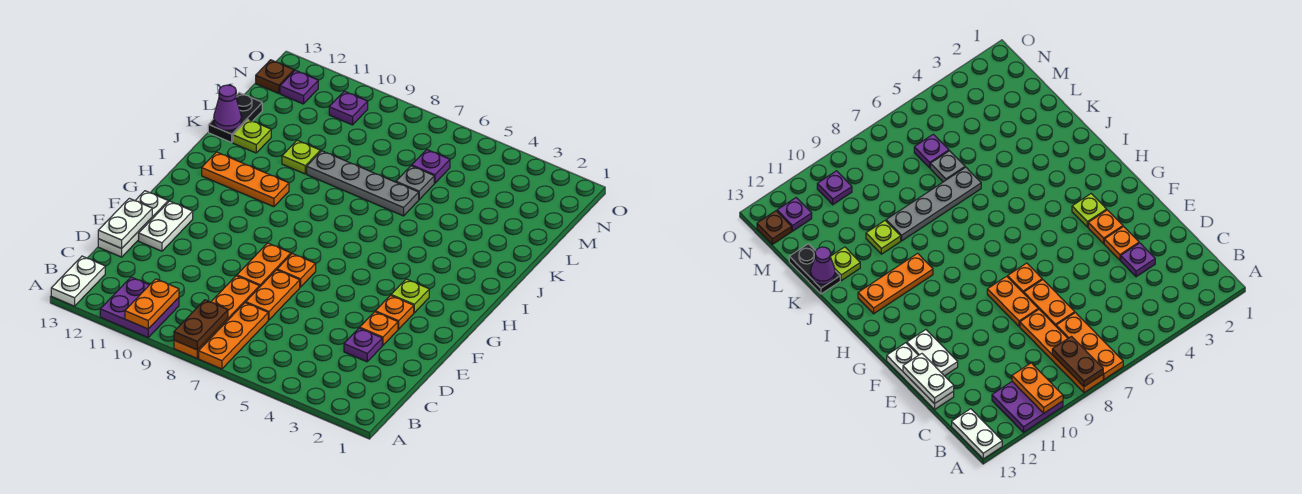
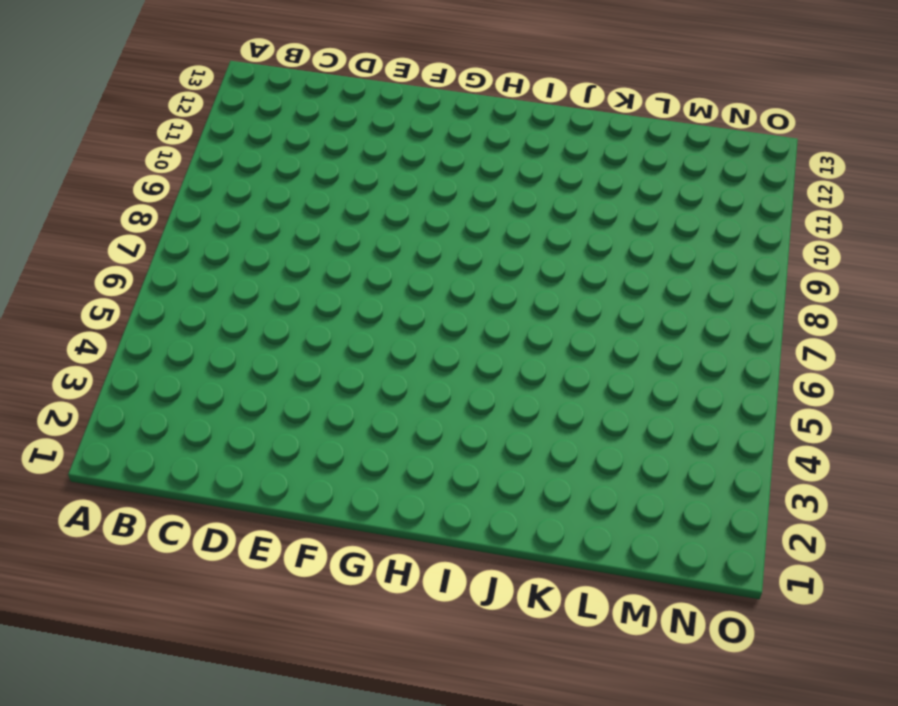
none -> orange 1x3 plate [199,303,268,369]
none -> orange 1x4 plate [174,276,260,358]
none -> purple 2x2 plate [100,277,179,337]

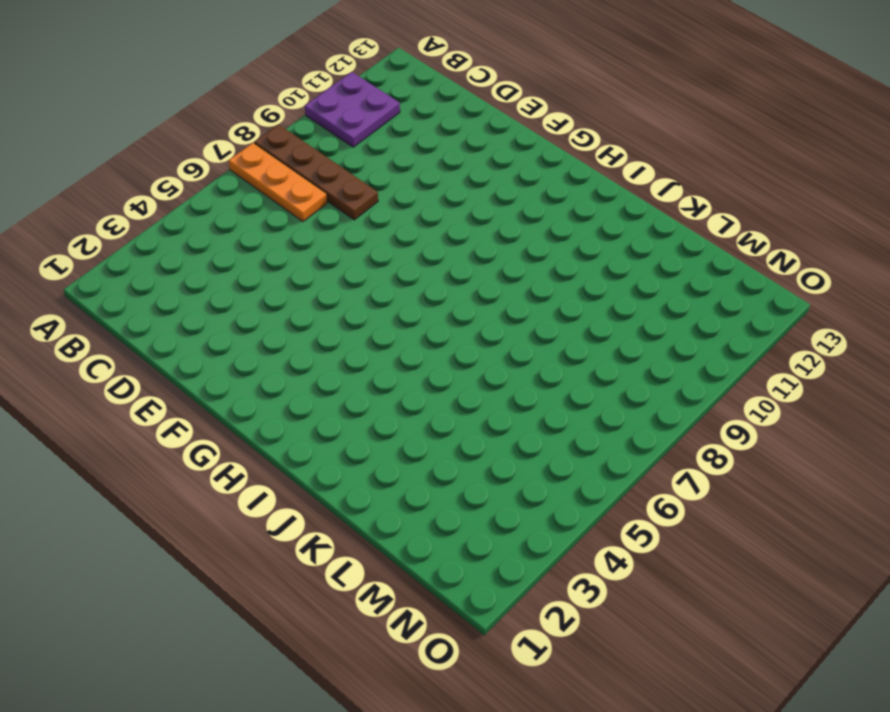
brown 1x4 plate [255,125,378,220] -> orange 1x4 plate [174,276,260,358]
none -> white 1x2 plate [51,256,105,306]
none -> purple 1x1 plate [344,328,382,362]
none -> orange 1x2 plate [246,270,300,320]

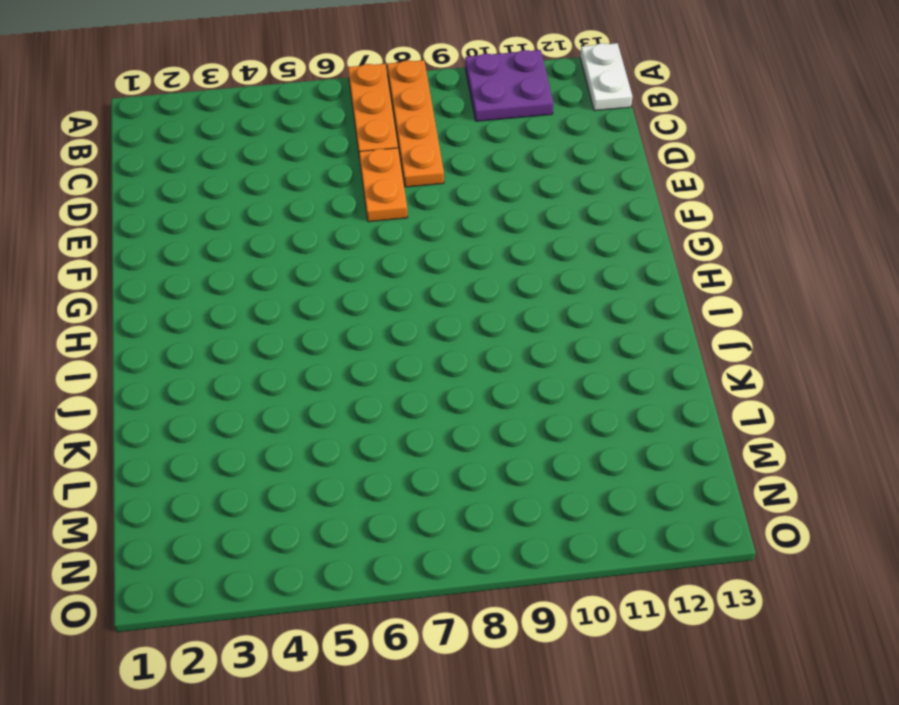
none -> purple 1x1 plate [344,328,382,362]
none -> white 1x3 plate [98,191,168,257]
none -> orange 1x1 plate [360,312,398,345]

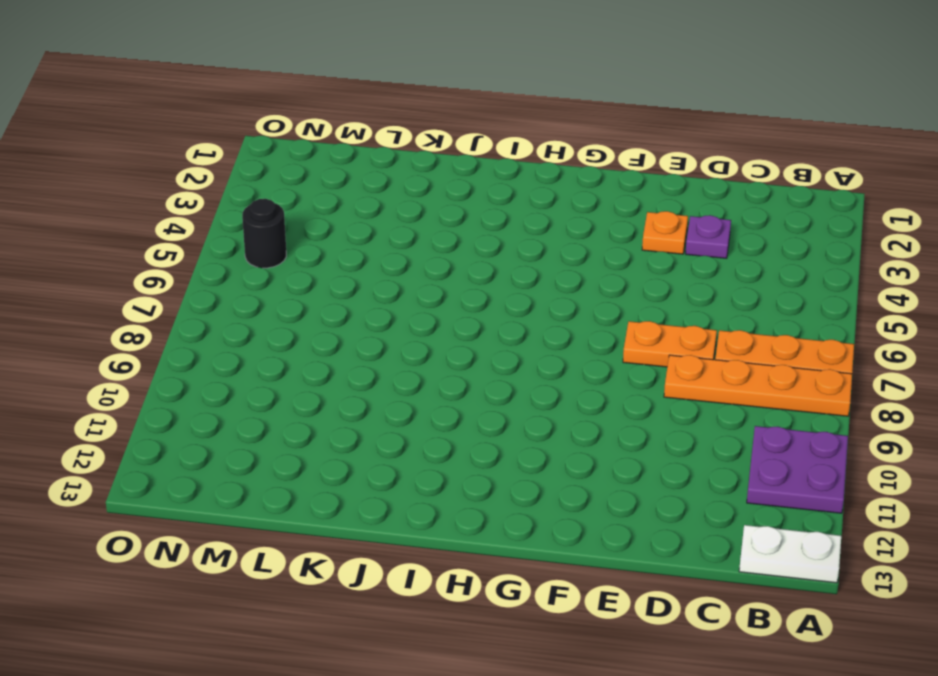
black 1x1 round brick [242,199,286,268] -> none
none -> white 1x3 plate [98,191,168,257]
none -> orange 1x2 plate [237,243,291,286]
none -> white 1x2 plate [139,201,193,251]

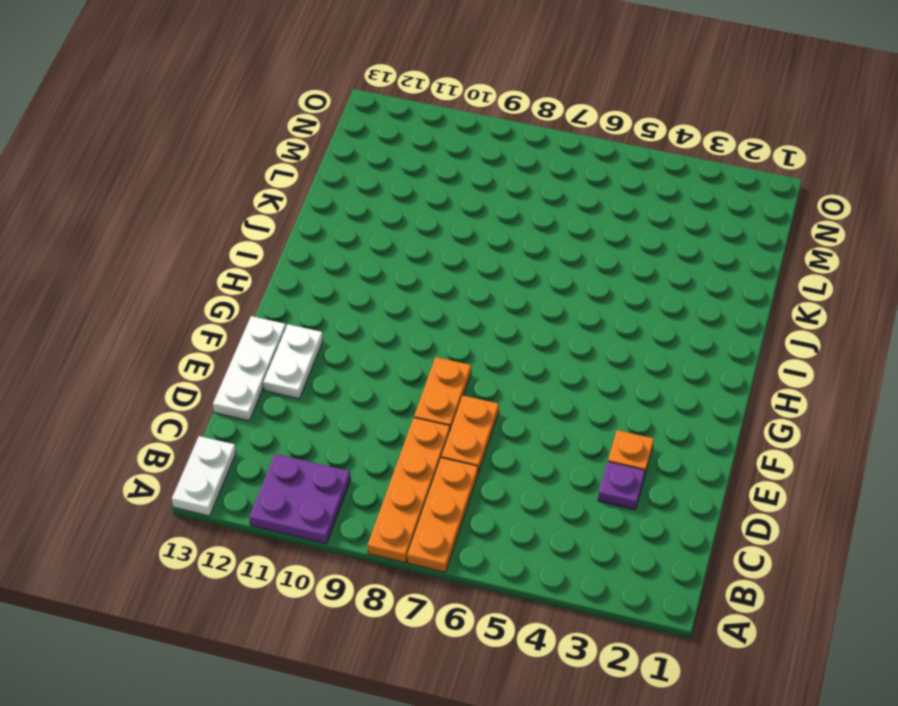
none -> orange 1x1 plate [375,295,414,329]
none -> orange 1x1 plate [277,254,316,287]
none -> lime 1x1 plate [391,279,429,313]

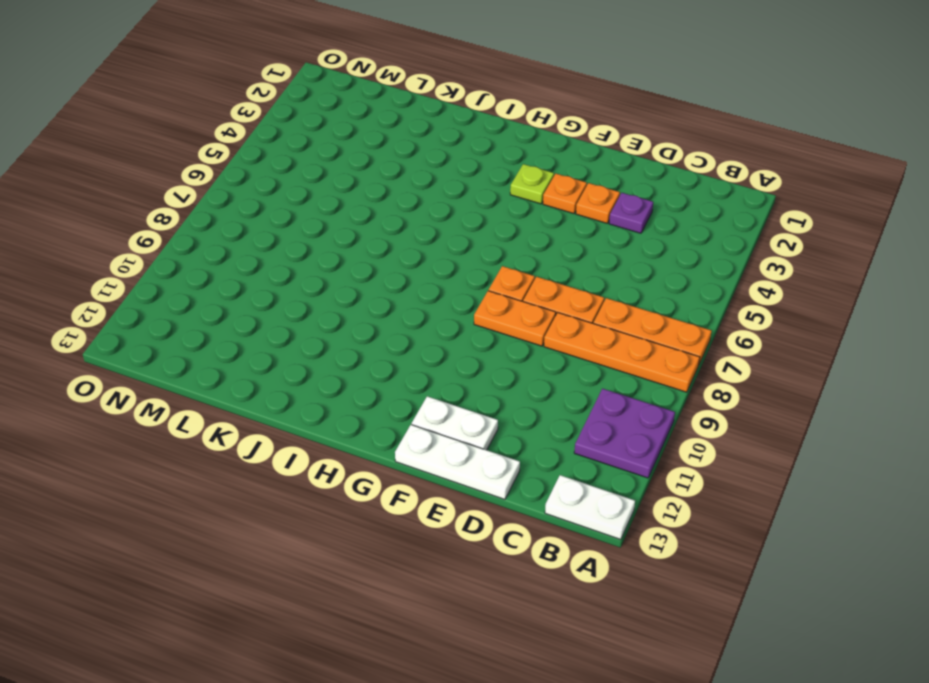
none -> orange 1x3 plate [202,152,289,207]
none -> grey 1x4 plate [307,151,419,216]
none -> lime 1x1 plate [282,140,320,174]

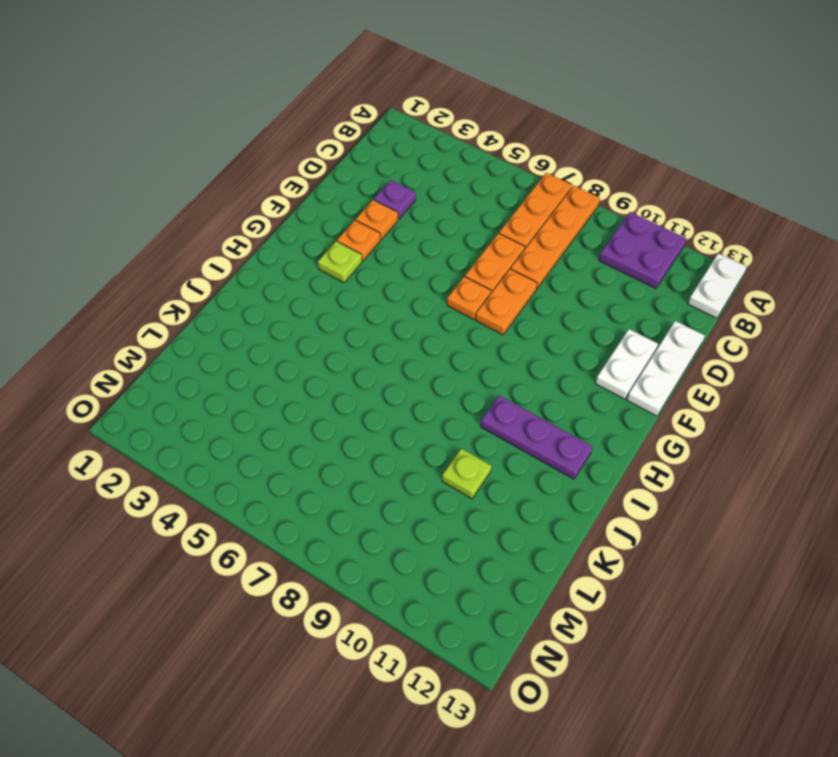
purple 1x3 plate [481,395,592,479] -> orange 1x3 plate [202,152,289,207]
none -> grey 1x4 plate [307,151,419,216]
none -> lime 1x1 plate [233,120,271,153]
none -> black 1x2 plate [208,93,262,143]

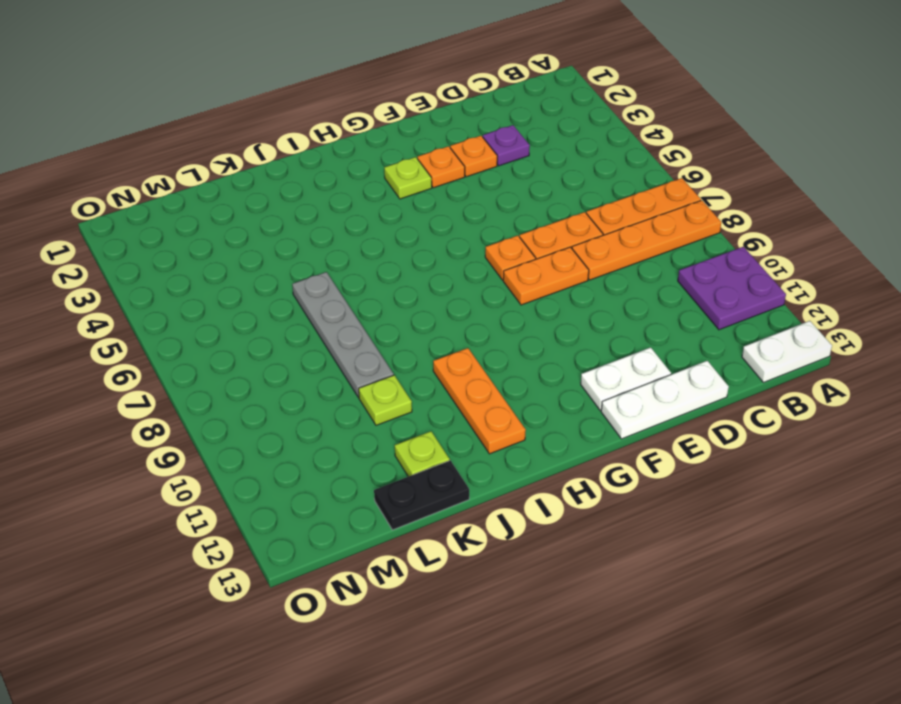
none -> grey 1x1 plate [396,166,434,199]
none -> purple 1x1 plate [412,150,450,183]
none -> purple 1x1 plate [329,91,368,125]

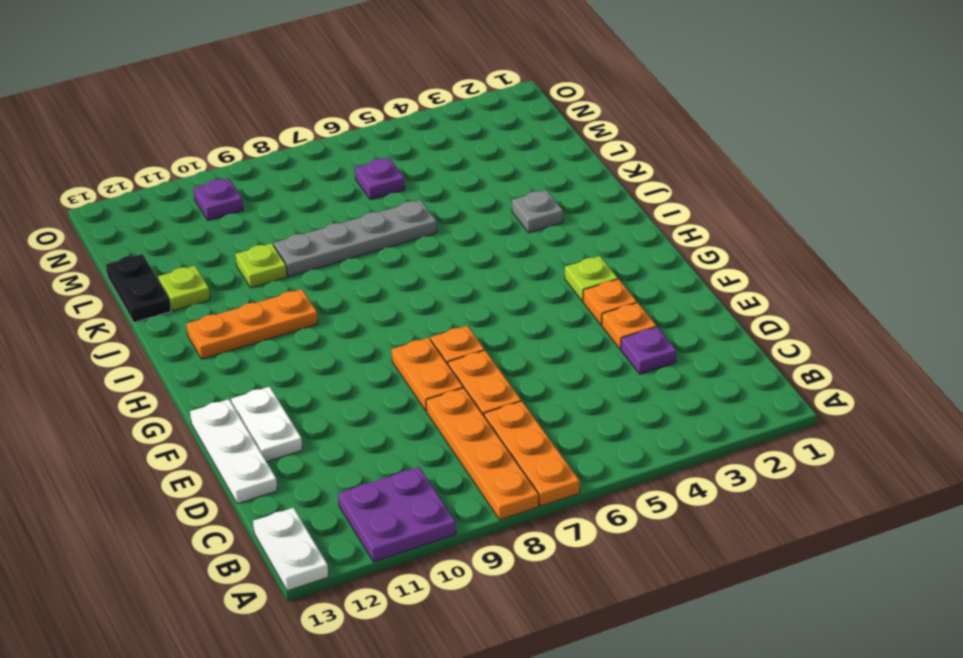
grey 1x1 plate [512,190,563,233] -> grey 1x1 plate moved to [396,166,434,199]
none -> purple 1x1 plate [280,70,318,104]
none -> brown 1x1 plate [256,60,294,93]
none -> brown 1x2 plate [174,300,228,350]

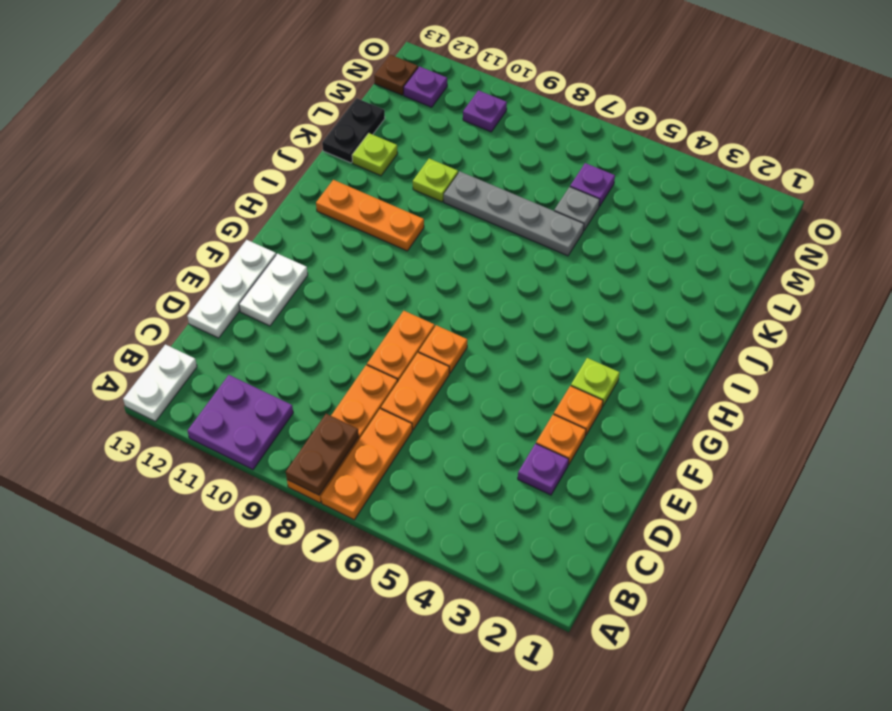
none -> orange 1x2 plate [125,279,179,329]
none -> white 1x2 plate [98,198,152,248]
none -> purple 1x1 cone [214,85,241,131]

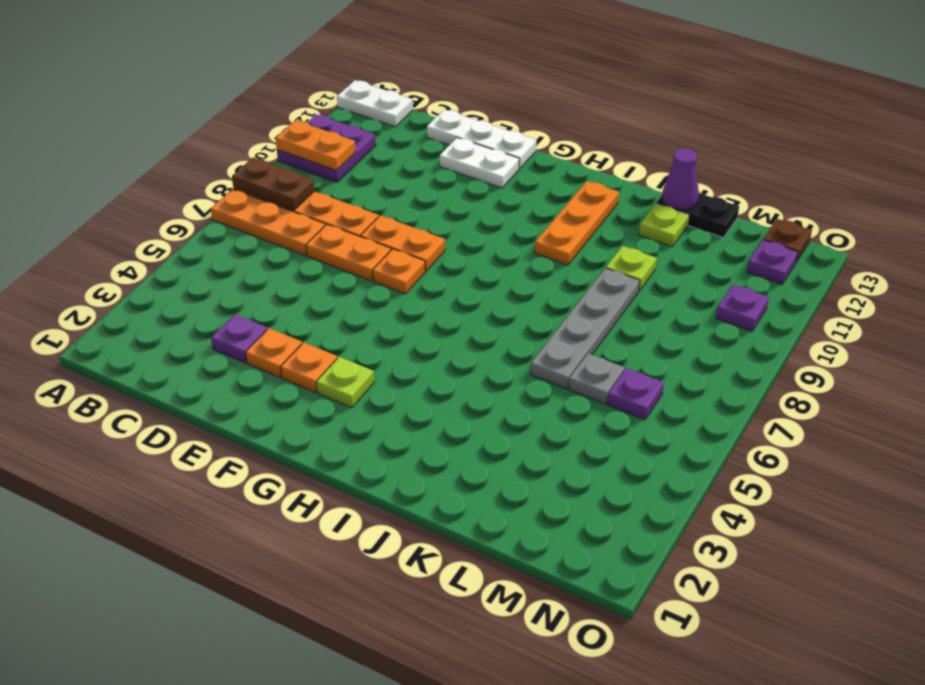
none -> white 1x2 plate [98,198,152,248]

